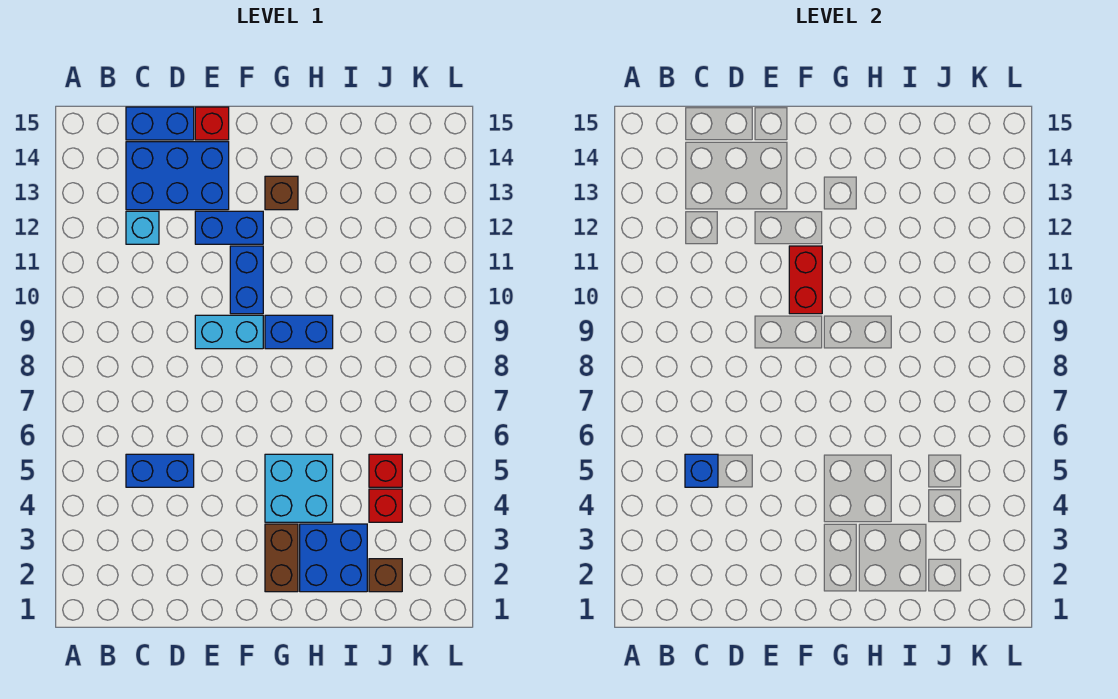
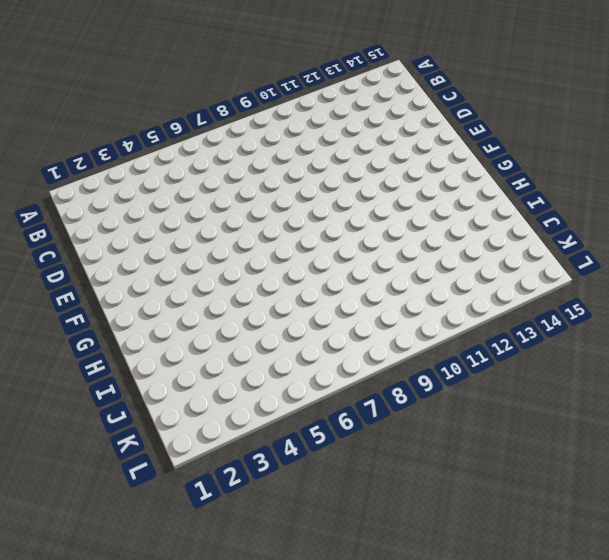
none -> blue 1x2 brick [126,454,194,487]
none -> cyan 1x1 brick [126,211,159,244]
none -> blue 2x3 brick [126,142,229,210]

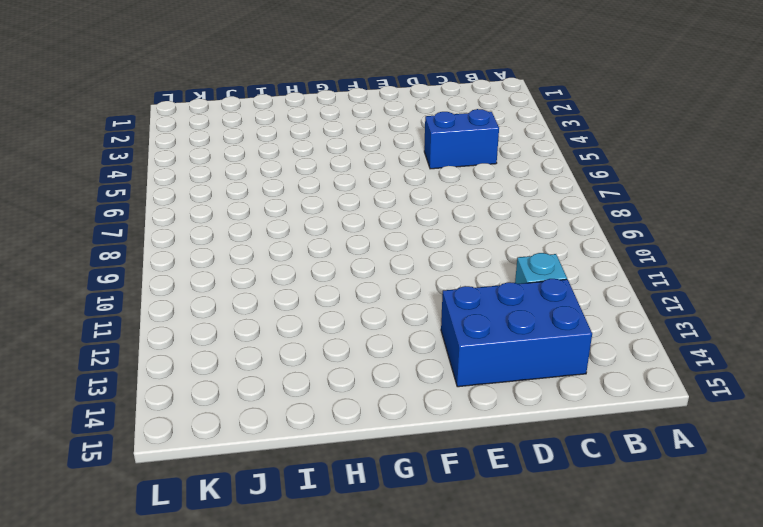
none -> blue 1x2 brick [126,107,194,140]
none -> cyan 1x2 brick [195,315,263,349]
none -> blue 1x2 brick [195,211,263,244]

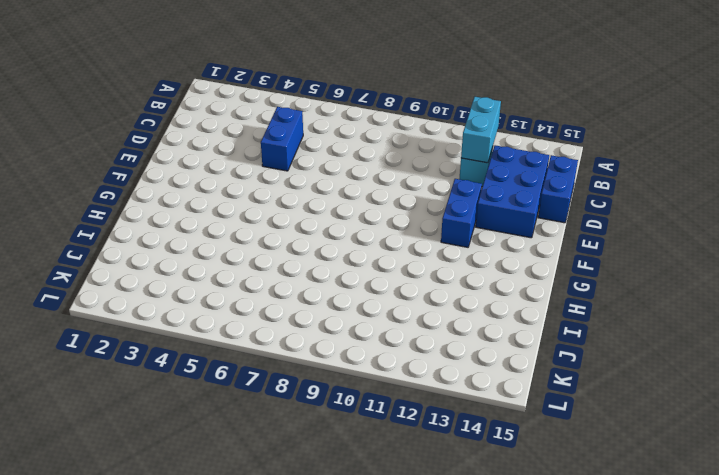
cyan 1x2 brick [461,97,501,163] -> cyan 1x2 brick moved to [195,315,263,349]
none -> red 1x1 brick [195,107,229,140]
none -> blue 1x2 brick [230,246,263,314]
none -> brown 1x2 brick [265,524,298,592]

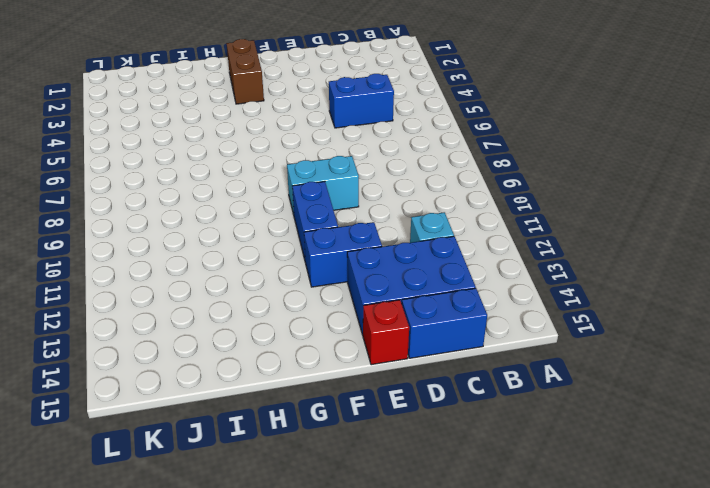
none -> cyan 2x2 brick [265,454,333,522]
none -> blue 1x2 brick [265,315,333,349]
none -> brown 1x1 brick [265,176,298,210]

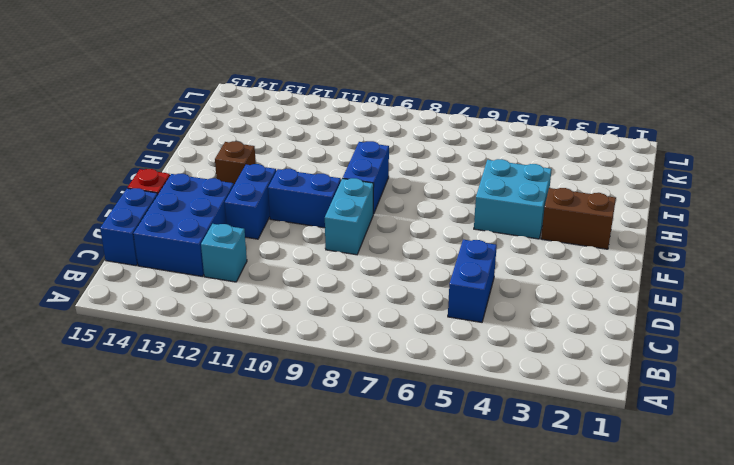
none -> blue 2x2 brick [300,524,367,592]
none -> brown 1x1 brick [369,559,402,592]
none -> red 1x1 brick [369,489,402,522]

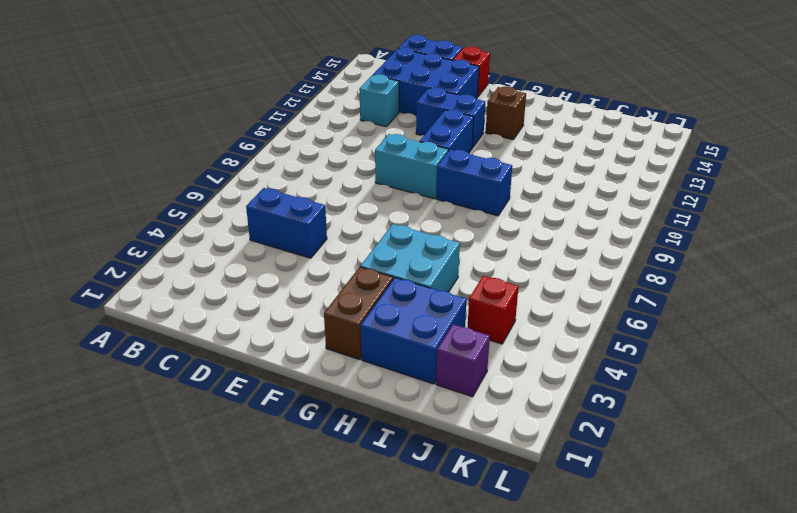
purple 1x1 brick [436,324,490,397] -> brown 1x1 brick [369,559,402,592]
none -> red 1x1 brick [369,454,402,487]
none -> blue 1x1 brick [685,454,718,487]
none -> red 1x2 brick [789,246,822,314]

